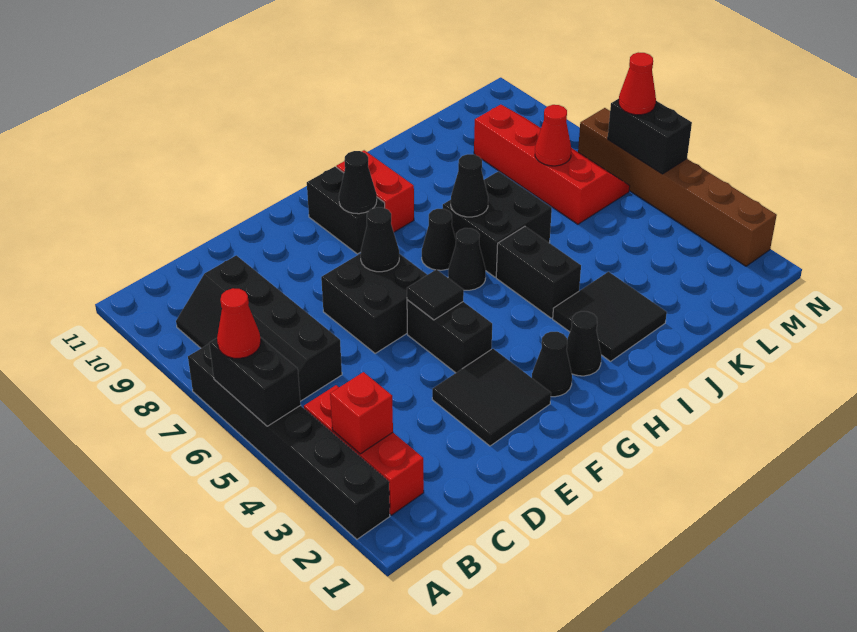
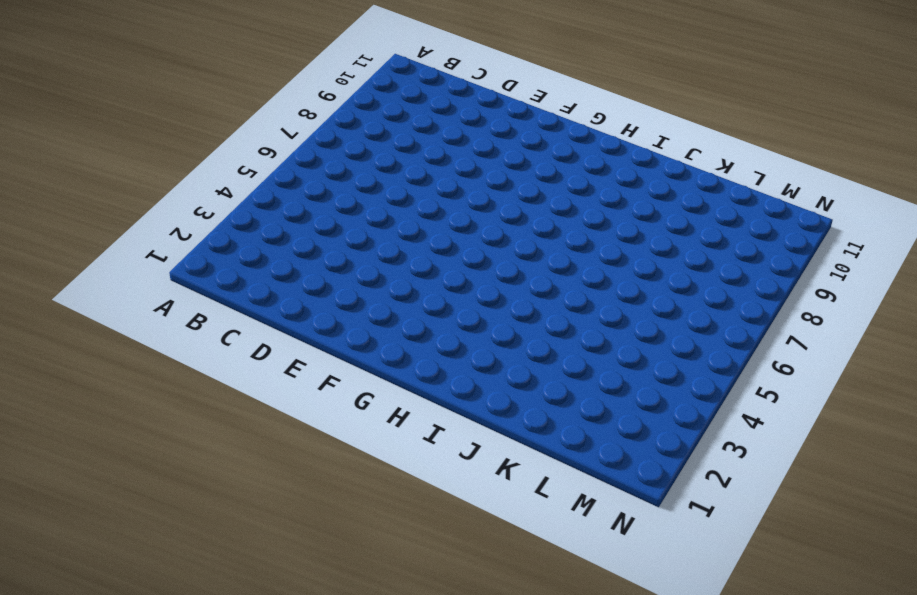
none -> black 1x6 brick [188,344,390,539]
none -> red 1x3 brick [304,385,424,515]
none -> black 2x4 slope [176,255,342,401]

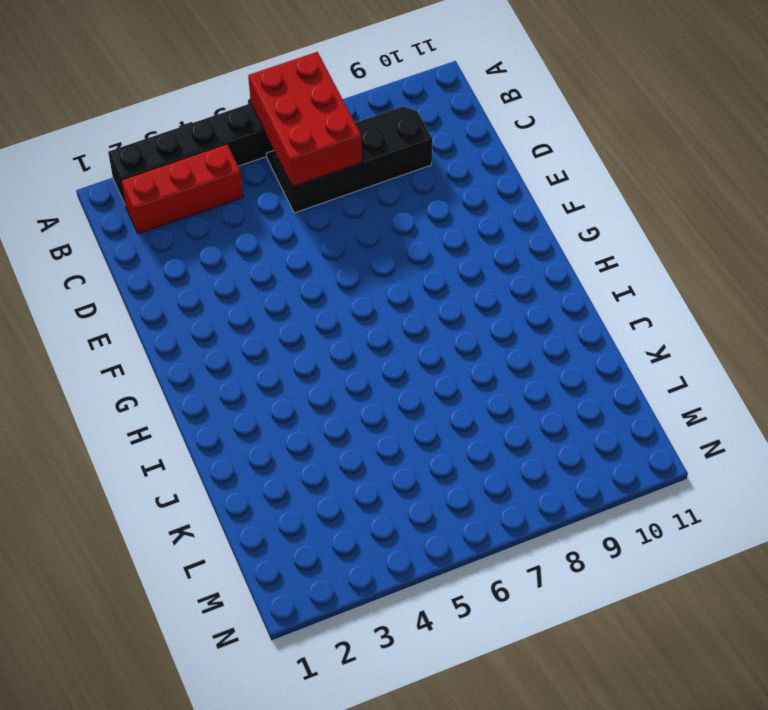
red 2x3 brick [248,52,362,186] -> black 1x2 brick [209,337,301,426]
none -> black 2x2 tile [432,349,551,446]
none -> black 2x2 brick [321,253,427,353]
none -> black 1x2 brick [407,300,492,373]

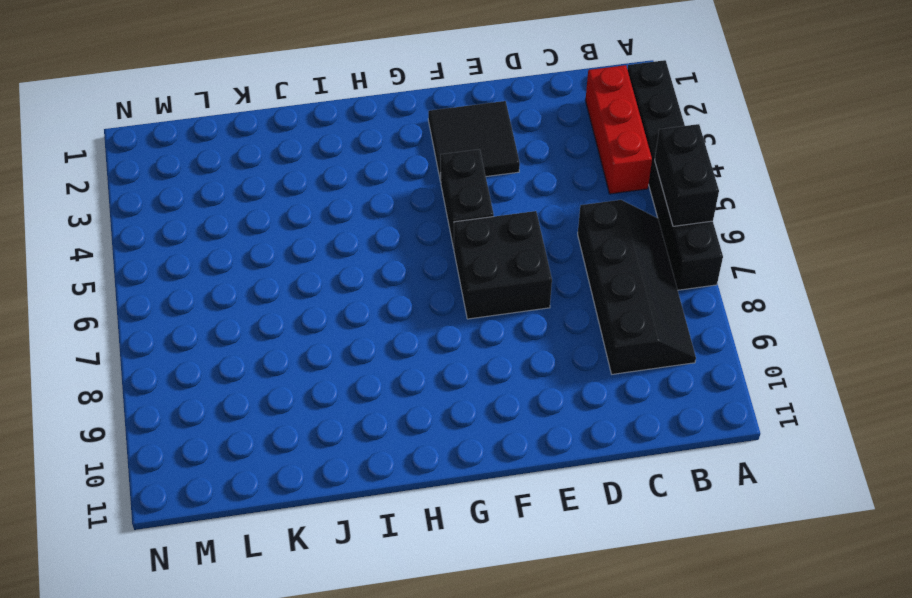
none -> black 1x1 cone [532,332,572,397]
none -> black 1x2 brick [307,167,385,254]
none -> black 1x1 cone [567,311,601,376]

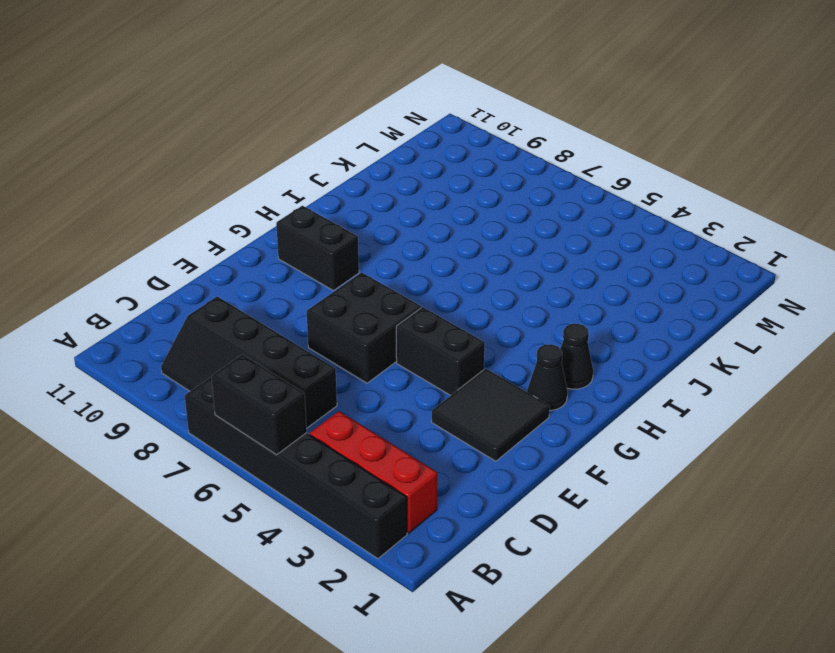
none -> black 1x1 cone [448,228,486,290]
none -> black 1x1 cone [422,209,456,270]
none -> red 1x2 brick [336,150,414,232]

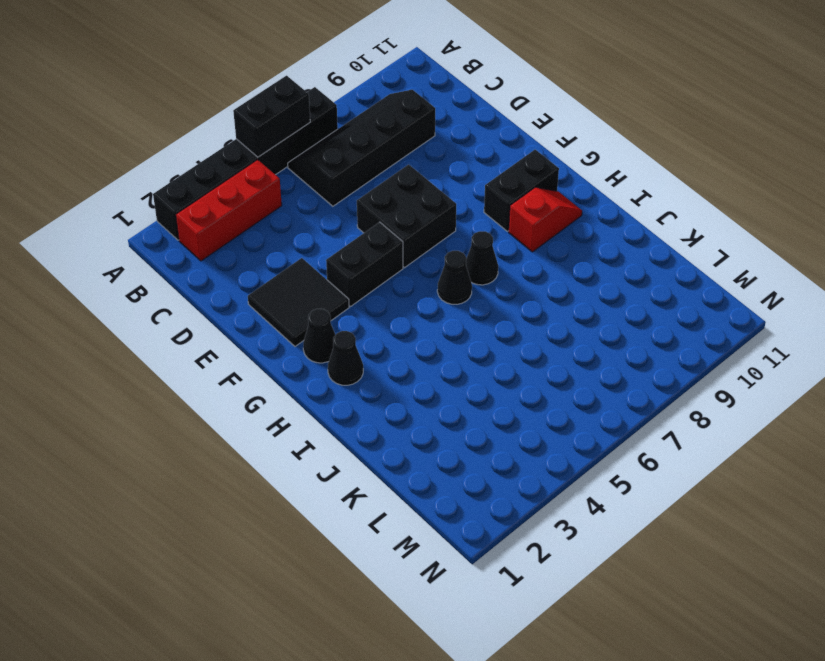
red 1x2 slope [509,187,582,252] -> red 1x2 brick [336,150,414,232]
none -> black 2x2 tile [553,272,667,361]
none -> black 1x2 brick [496,226,581,318]
none -> black 2x2 brick [443,171,552,277]

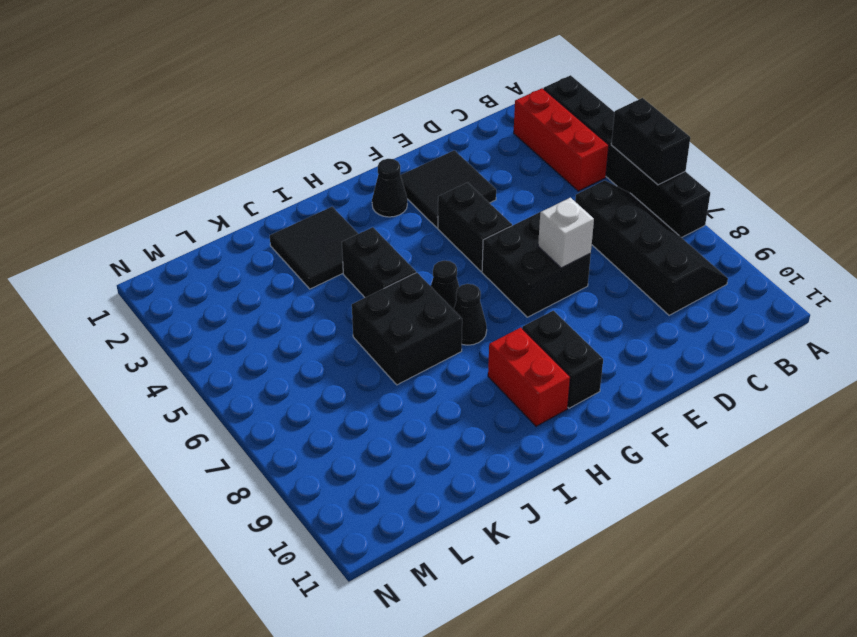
white 1x1 brick [538,197,594,268] -> none
none -> black 1x1 cone [567,311,601,376]
none -> red 2x4 slope [474,105,630,224]
none -> brown 1x6 brick [578,108,777,266]

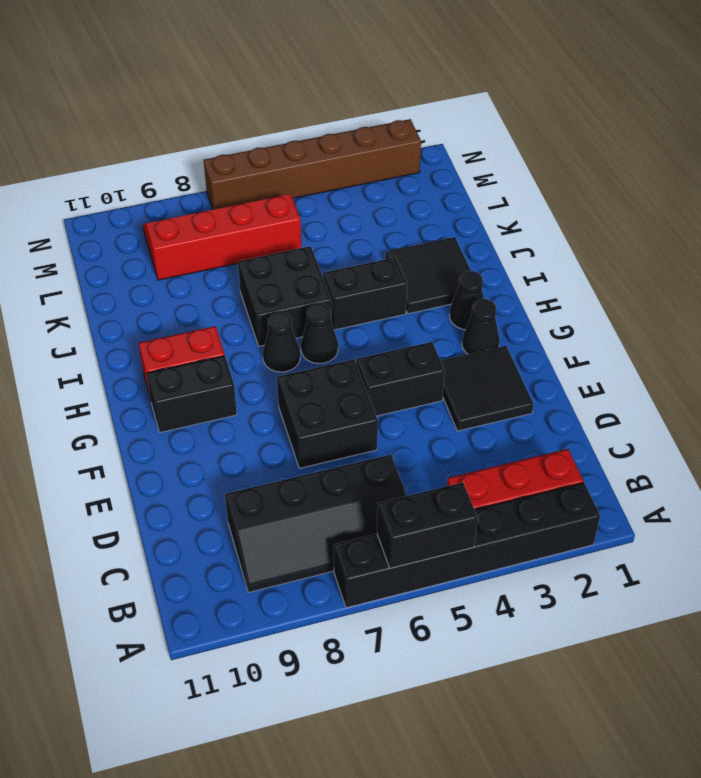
none -> red 1x1 brick [330,372,393,454]
none -> black 1x1 tile [407,270,464,320]
none -> black 1x1 cone [361,207,399,272]

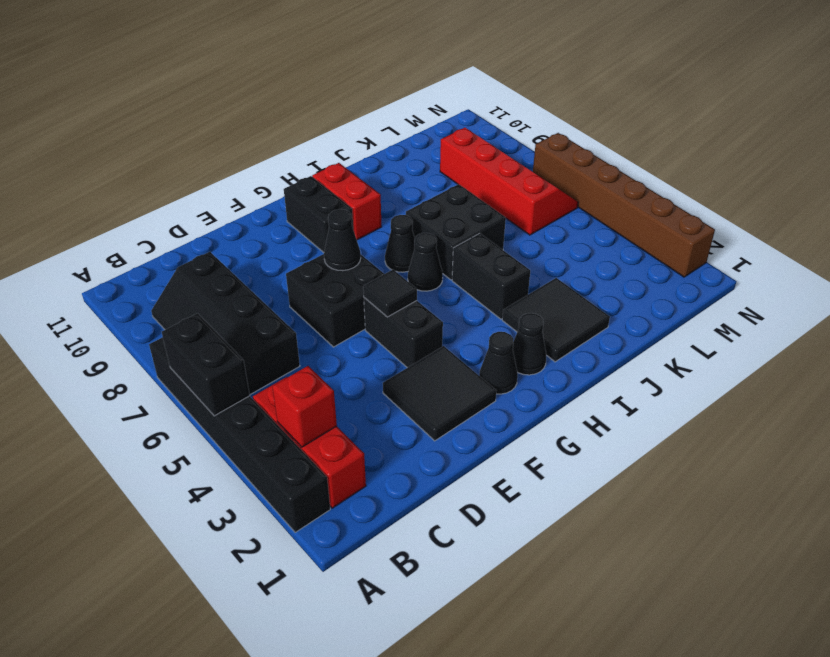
none -> black 1x1 cone [339,151,377,214]
none -> black 1x1 cone [451,154,488,217]
none -> red 1x1 cone [535,105,571,166]

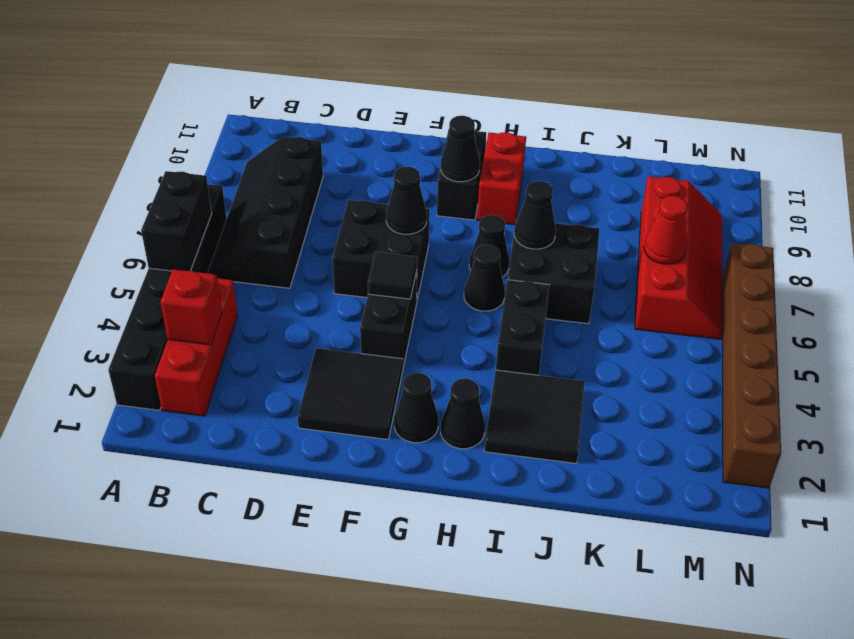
none -> black 1x2 brick [608,99,692,174]
none -> red 1x1 cone [217,288,261,358]
none -> red 1x1 cone [619,52,656,115]

